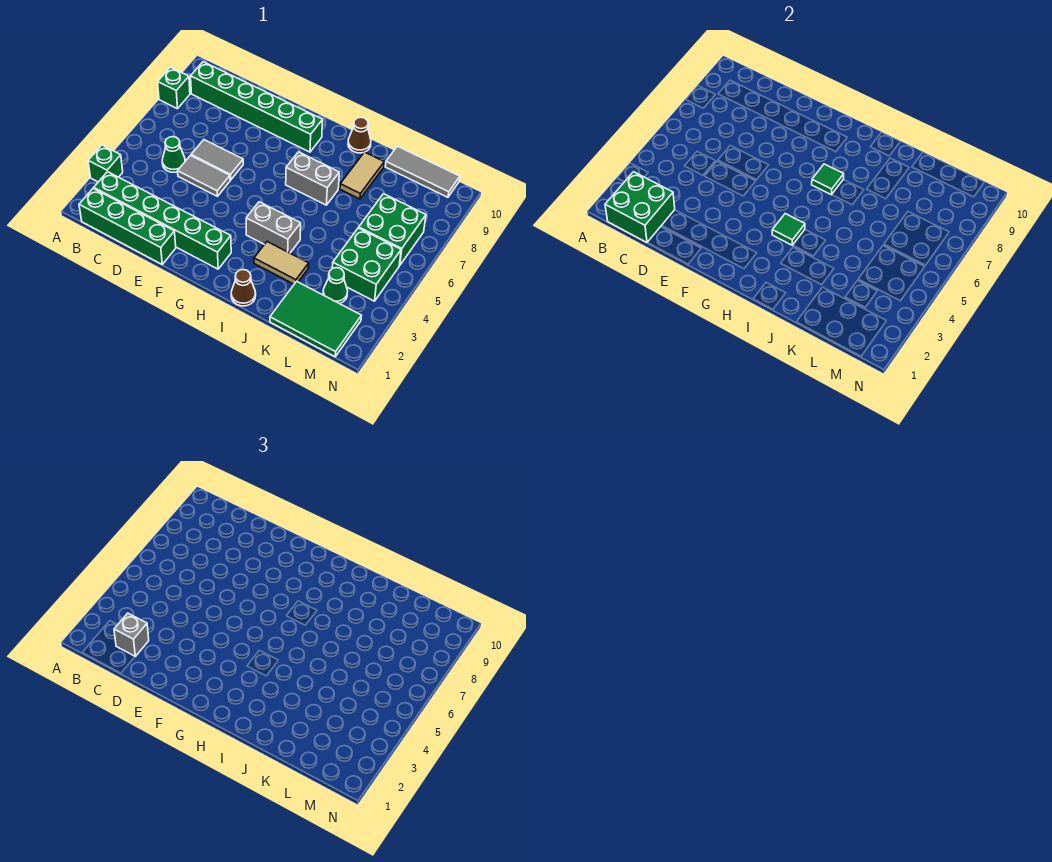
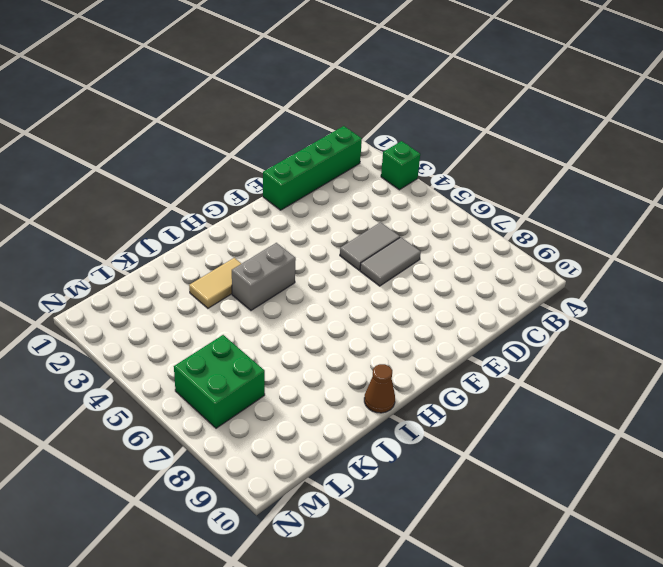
none -> green 1x1 brick [158,67,190,109]
none -> green 1x6 brick [94,172,231,269]
none -> green 1x6 brick [191,62,323,152]

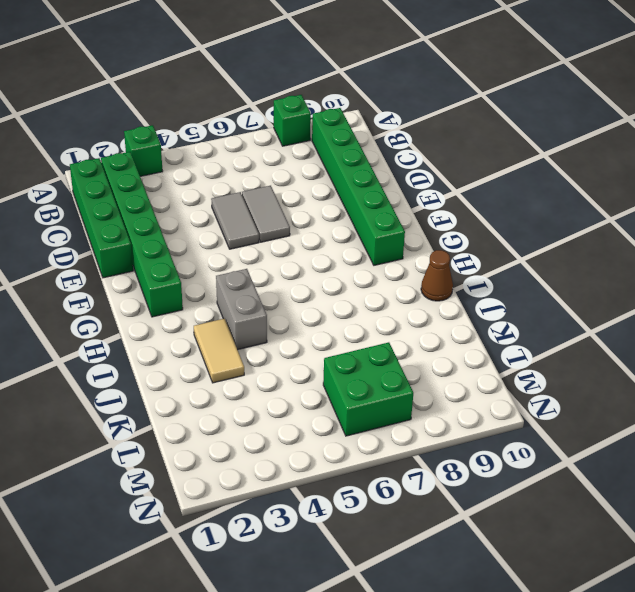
none -> green 1x1 cone [162,137,185,172]
none -> grey 1x2 brick [286,152,339,205]
none -> brown 1x1 cone [231,270,256,306]

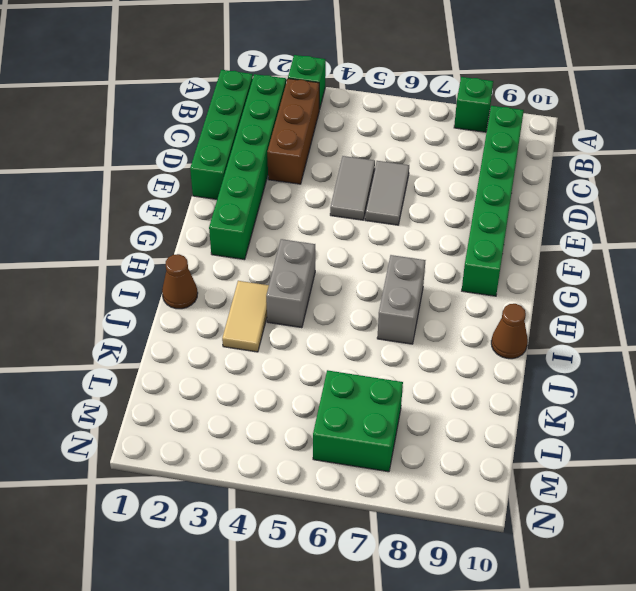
brown 1x3 brick [267,79,319,184] -> none
none -> green 1x1 cone [162,137,185,172]
none -> tan 1x2 tile [340,152,384,199]
none -> green 2x3 tile [270,281,361,357]

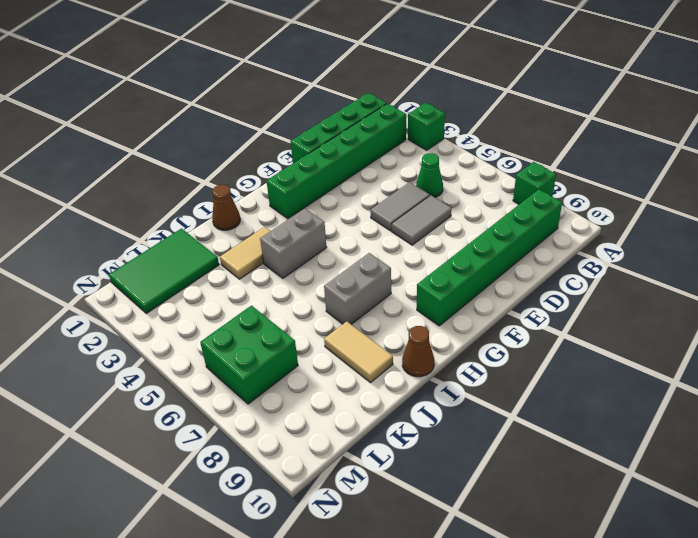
none -> grey 1x3 tile [385,146,460,197]
none -> green 1x1 cone [323,268,348,304]
none -> green 2x2 brick [332,228,401,301]

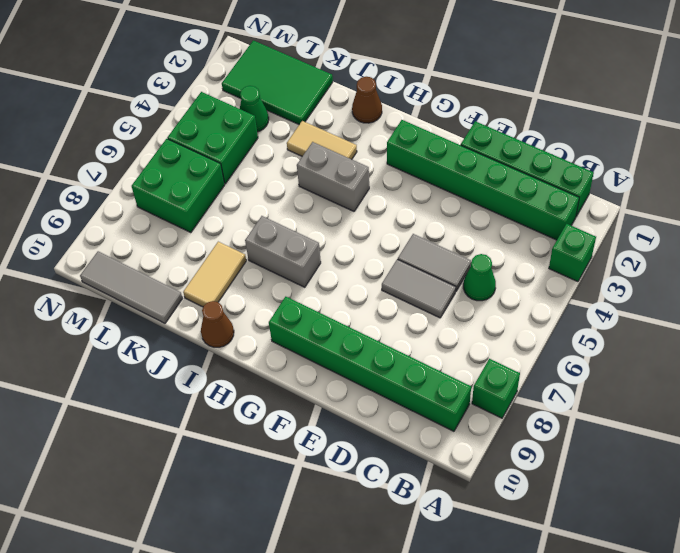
none -> green 2x2 brick [605,172,675,242]
none -> green 1x1 tile [772,214,805,245]
none -> green 1x1 tile [812,164,844,195]

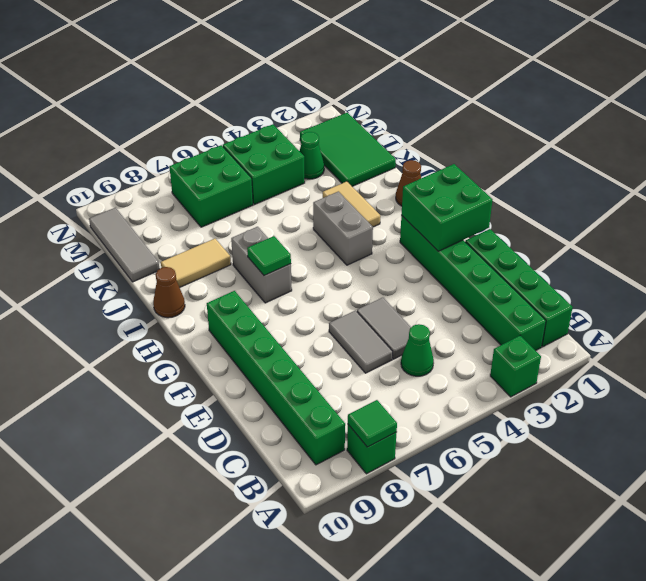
green 1x1 tile [348,400,397,447] -> green 1x1 tile moved to [772,214,805,245]
green 2x2 brick [401,164,493,251] -> green 2x2 brick moved to [605,172,675,242]
none -> grey 1x1 brick [114,613,149,656]

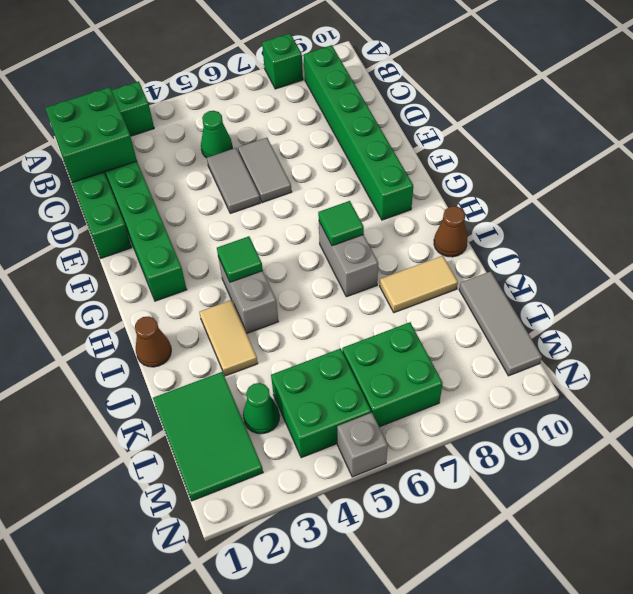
grey 1x1 brick [337,413,388,477] -> grey 1x1 brick moved to [114,613,149,656]

